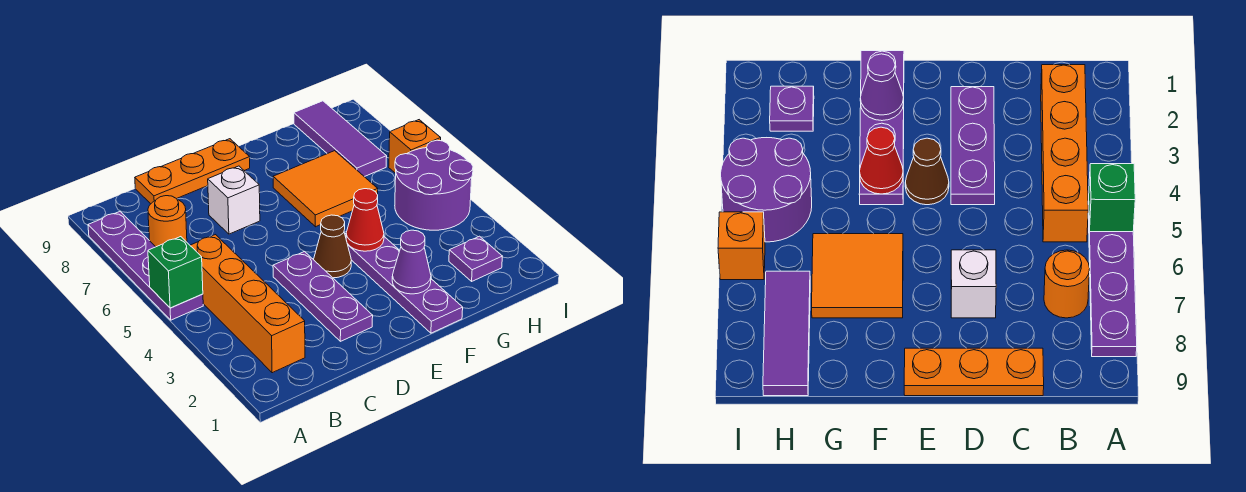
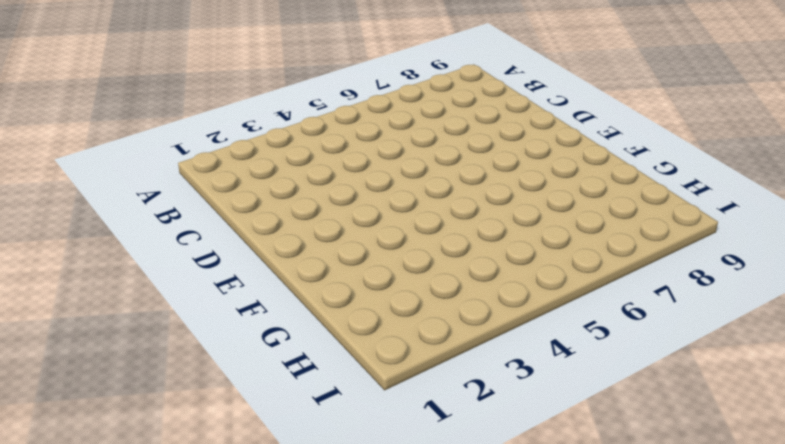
none -> purple 1x4 plate [88,212,203,320]
none -> orange 1x4 brick [190,235,305,373]
none -> orange 1x1 round brick [148,196,187,247]

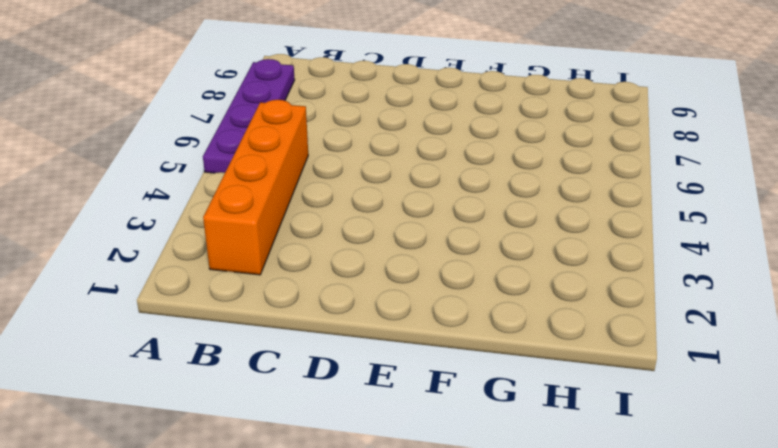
none -> orange 1x1 round brick [148,196,187,247]
none -> orange 1x3 plate [135,139,250,204]
none -> purple 1x3 plate [273,252,373,341]

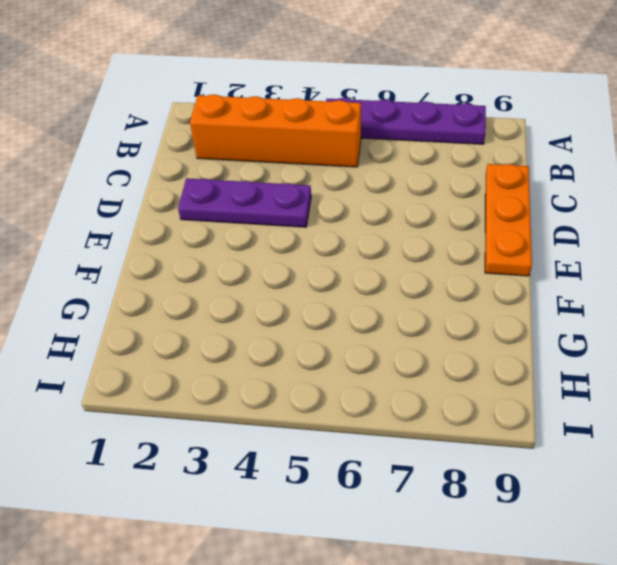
none -> orange 1x1 round brick [148,196,187,247]
none -> white 1x1 brick [208,166,260,234]
none -> brown 1x1 cone [314,215,351,278]

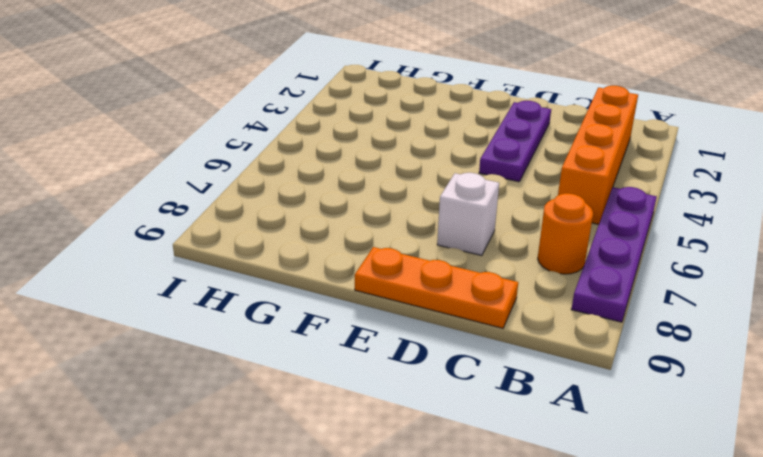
none -> brown 1x1 cone [314,215,351,278]
none -> purple 1x4 plate [345,234,463,333]
none -> orange 2x2 tile [273,151,378,227]

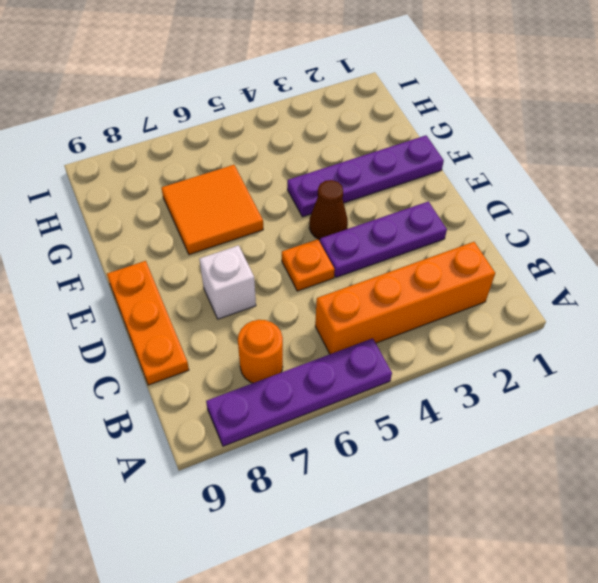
orange 1x1 plate [282,239,335,291] -> none
none -> purple 1x1 plate [449,236,502,281]
none -> purple 2x2 round brick [395,140,473,230]
none -> purple 1x3 tile [294,101,387,177]

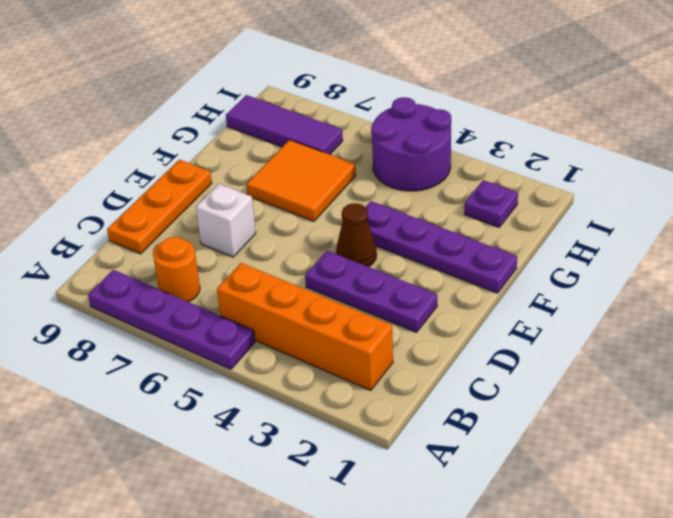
none -> orange 1x1 brick [389,120,441,173]
none -> green 1x1 brick [148,237,203,308]
none -> purple 1x1 cone [392,230,431,294]

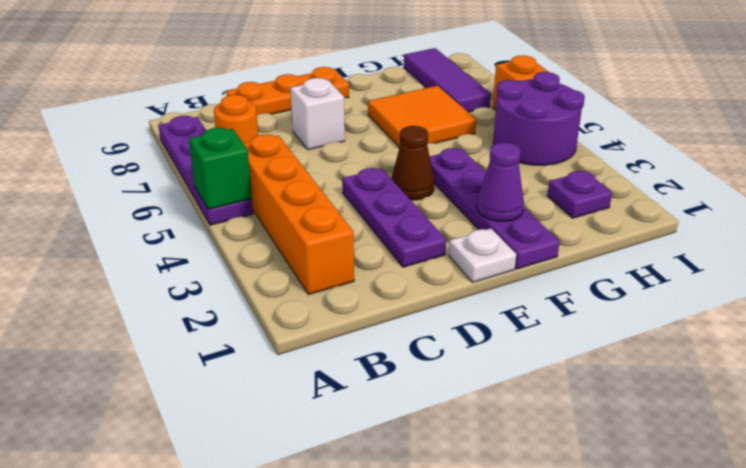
white 1x1 plate [449,228,516,282] -> none
none -> red 1x1 cone [346,189,384,251]

